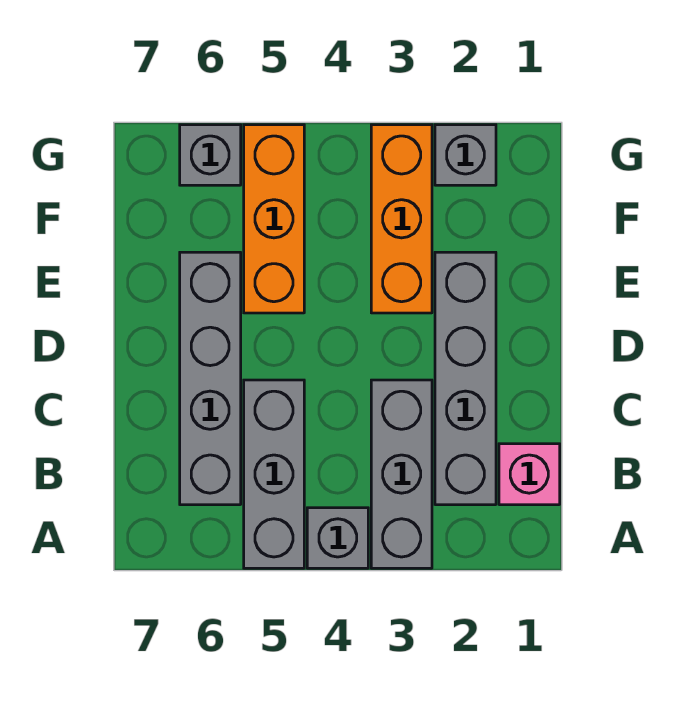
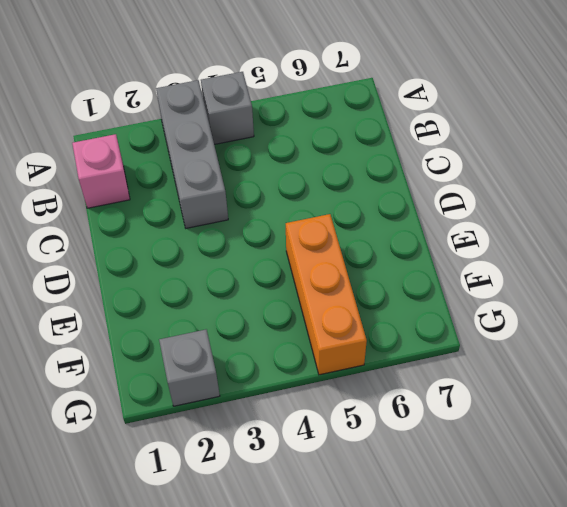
none -> grey 1x3 brick [244,380,304,568]
none -> grey 1x4 brick [435,252,496,505]

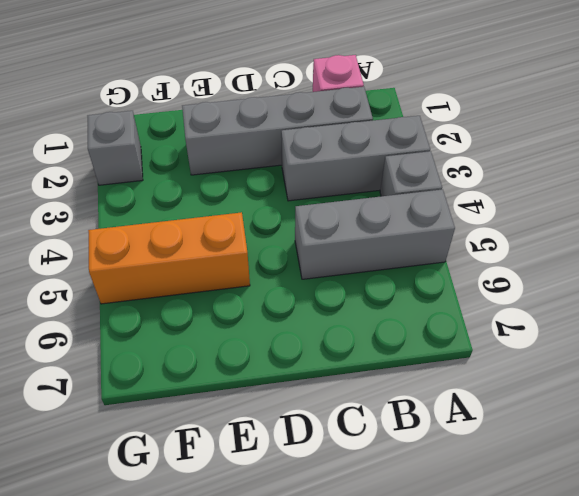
none -> grey 1x4 brick [180,252,241,505]
none -> orange 1x3 brick [371,125,432,313]

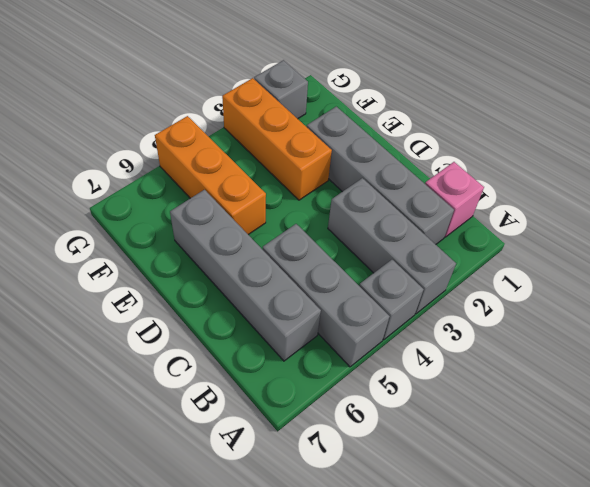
none -> grey 1x1 brick [180,125,241,185]

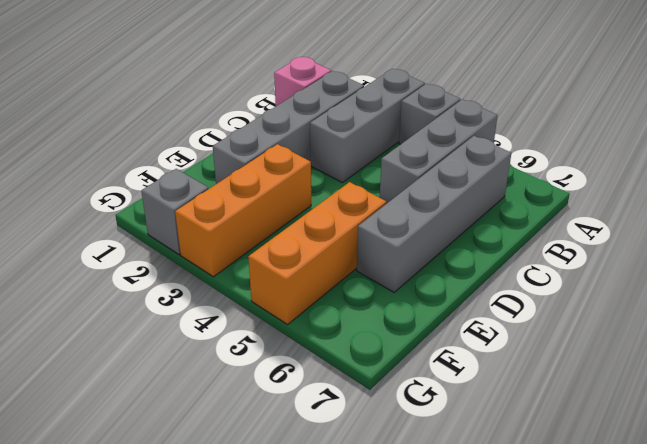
none -> grey 1x1 brick [180,125,241,185]

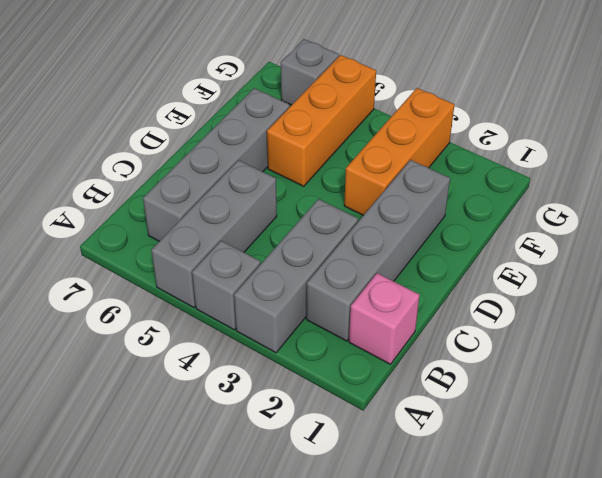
none -> grey 1x1 brick [435,125,496,185]

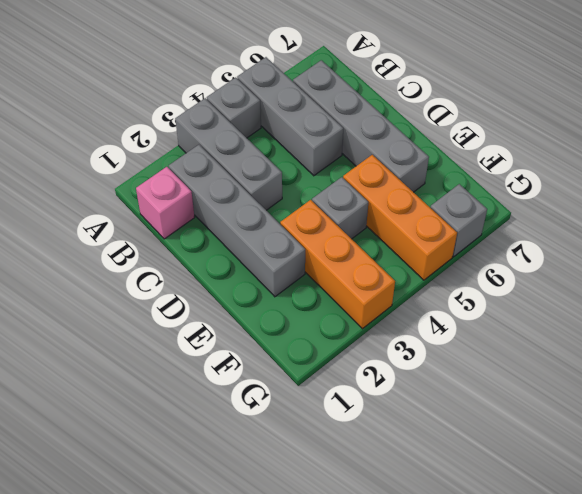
grey 1x1 brick [312,177,368,239] -> grey 1x1 brick moved to [435,125,496,185]

